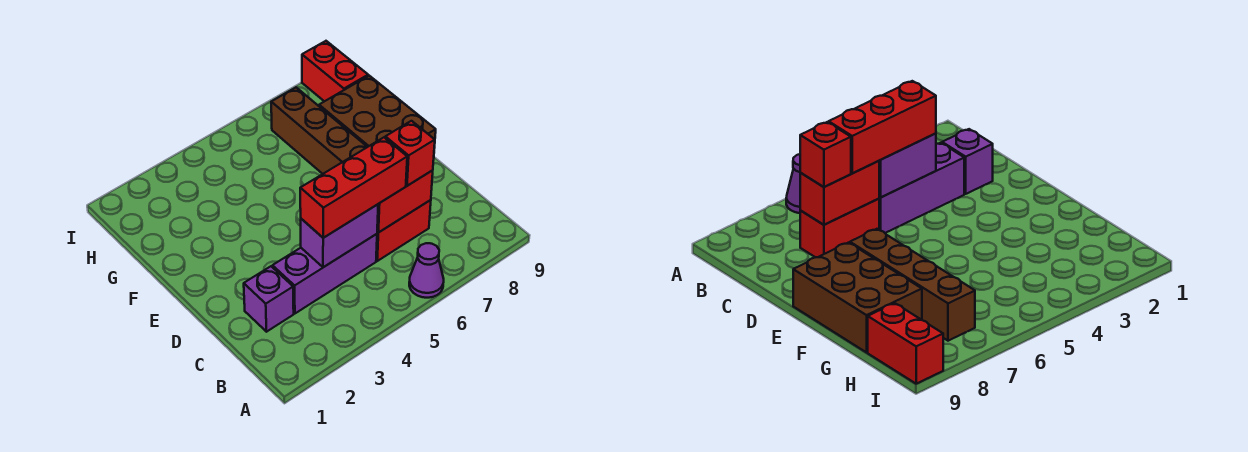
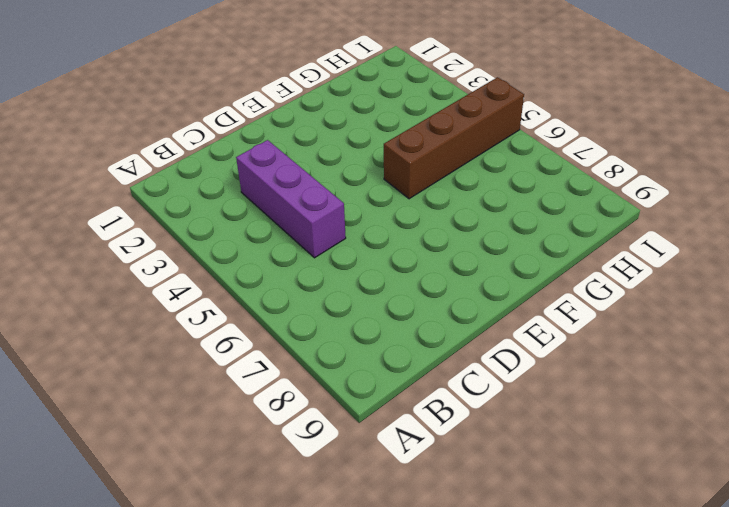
brown 1x4 brick [384,77,524,199] -> brown 1x4 brick moved to [271,88,367,174]
none -> purple 1x1 cone [409,243,444,298]
none -> purple 1x1 brick [244,266,294,332]

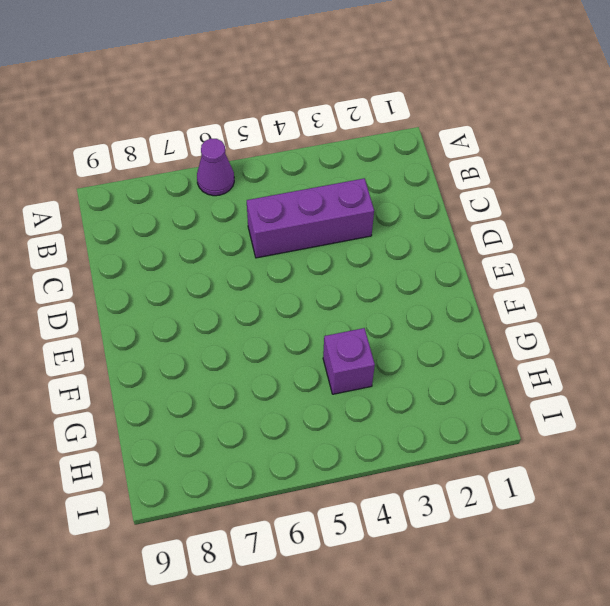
purple 1x1 brick [323,328,375,394] -> purple 1x1 brick moved to [244,266,294,332]
none -> red 1x2 brick [376,200,431,261]
none -> brown 1x4 brick [271,88,367,174]

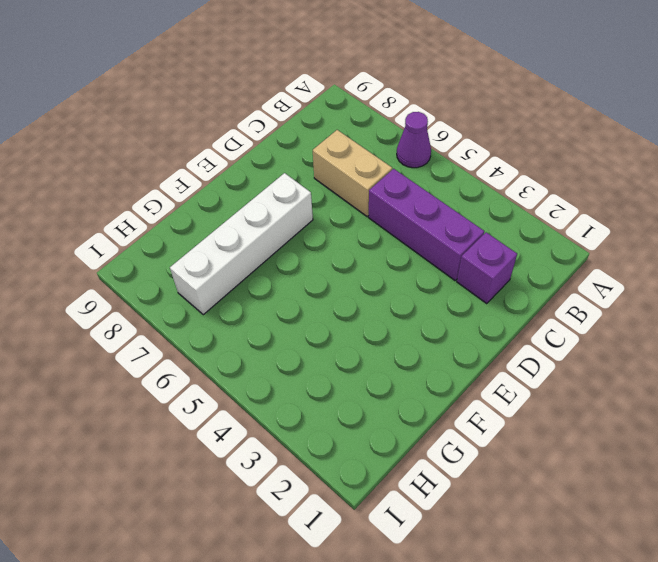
tan 1x2 brick [313,130,392,216] -> red 1x2 brick [376,200,431,261]
white 1x4 brick [170,173,313,315] -> brown 1x4 brick [271,88,367,174]
none -> brown 2x3 brick [319,76,436,148]
none -> red 1x2 brick [302,41,368,101]

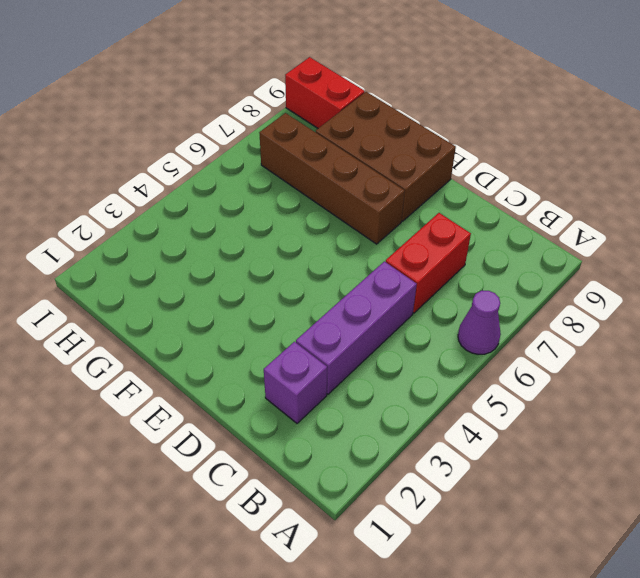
none -> purple 1x2 brick [301,204,378,267]
none -> red 1x2 brick [377,170,433,233]

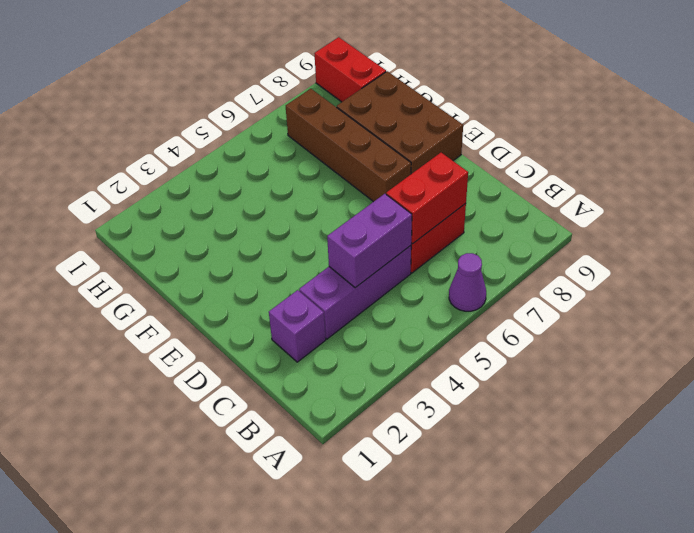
none -> red 1x3 brick [300,138,407,238]
none -> red 1x1 brick [385,121,435,186]

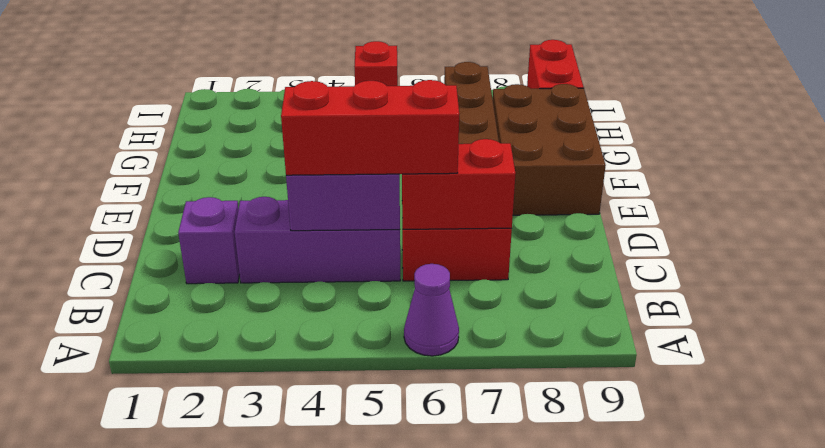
red 1x1 brick [354,41,398,86] -> red 1x1 brick moved to [385,121,435,186]

